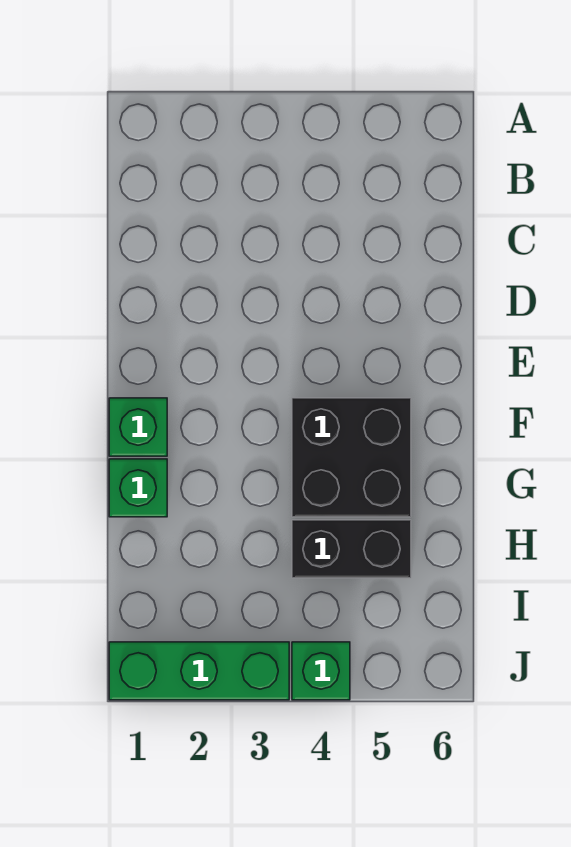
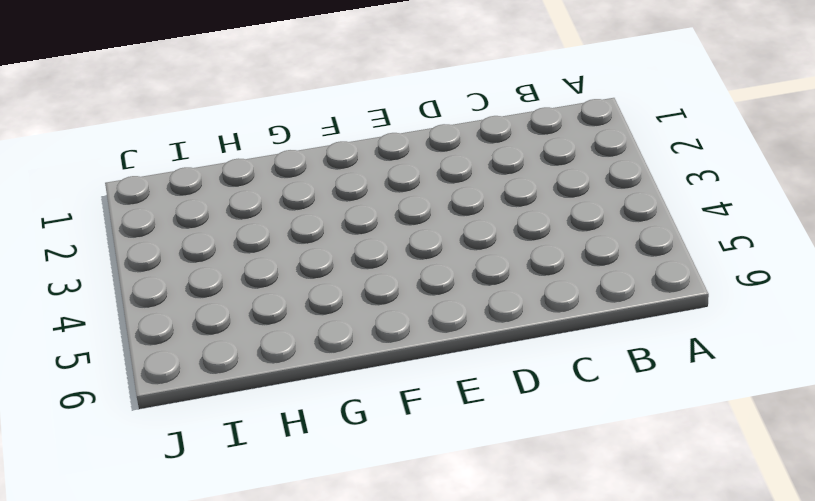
none -> green 1x1 brick [109,398,167,456]
none -> black 2x2 brick [292,398,411,517]

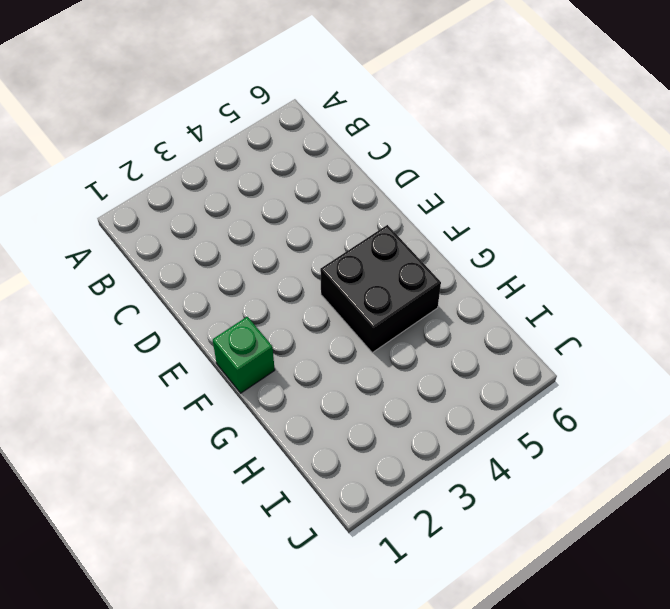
none -> green 1x1 brick [109,459,167,517]
none -> black 1x2 brick [292,520,411,578]

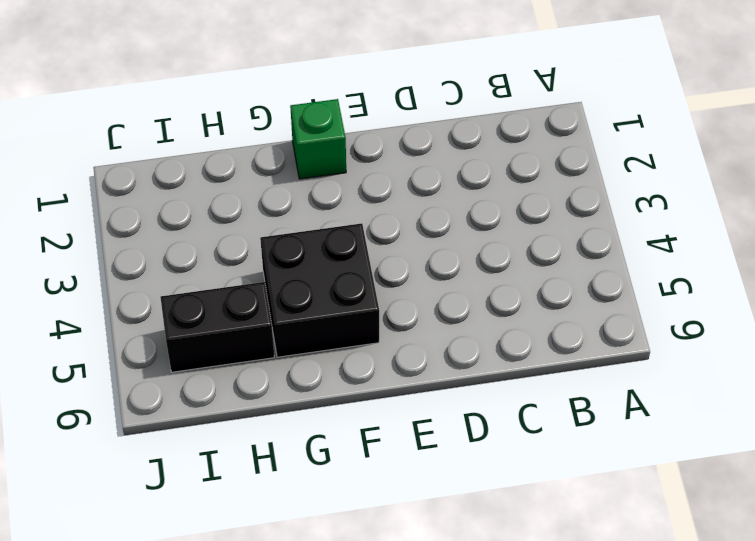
black 1x2 brick [160,282,274,372] -> black 1x2 brick turned to [292,520,411,578]
none -> green 1x1 brick [109,459,167,517]
none -> green 1x3 brick [109,642,289,700]

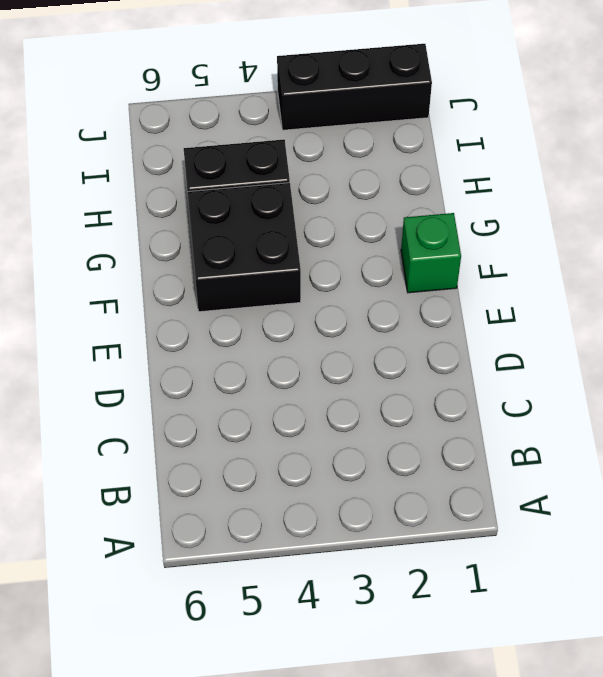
black 1x3 brick [277,44,432,130] -> green 1x3 brick [109,642,289,700]
none -> green 1x1 brick [109,459,167,517]
none -> green 1x1 brick [292,642,350,700]

